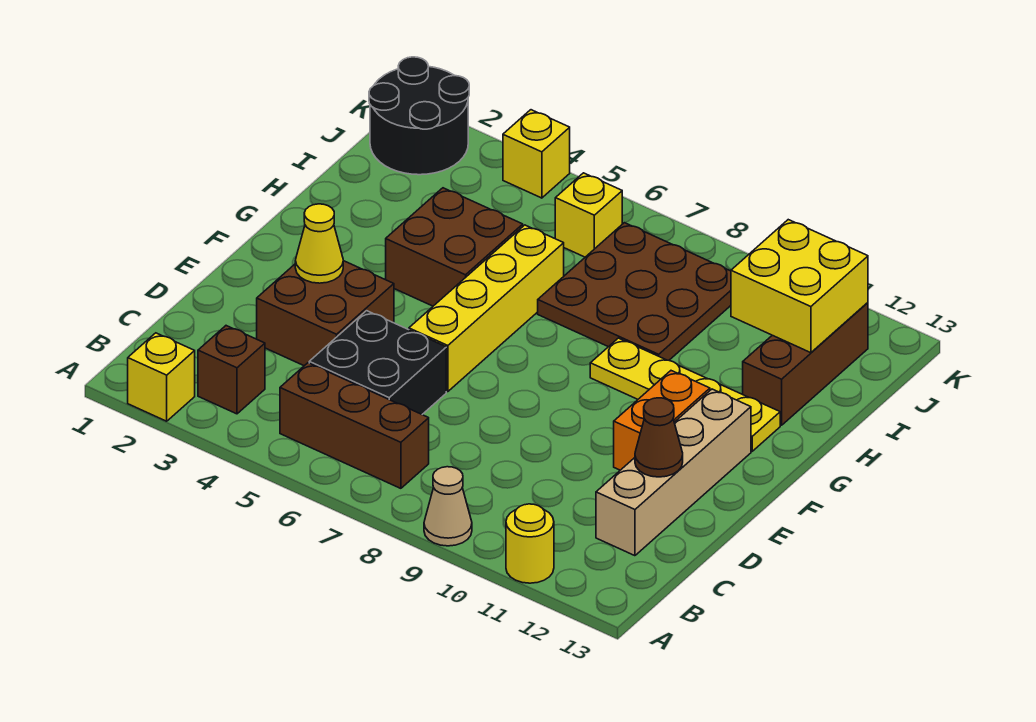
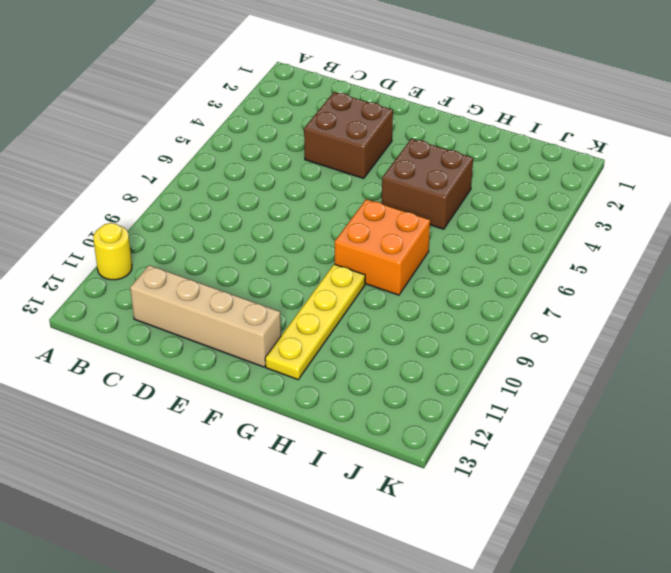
orange 2x2 brick [335,199,430,295] -> brown 3x3 plate [538,223,731,360]
none -> yellow 1x1 brick [128,333,195,421]
none -> tan 1x1 cone [424,467,472,546]
none -> brown 1x1 brick [198,326,265,414]

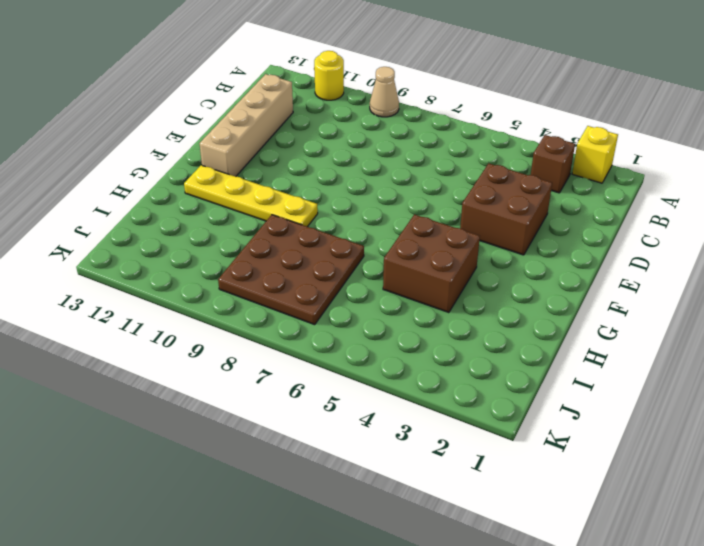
none -> brown 1x3 brick [280,363,429,488]
none -> black 2x2 brick [309,311,446,414]
none -> yellow 1x4 brick [409,225,564,392]

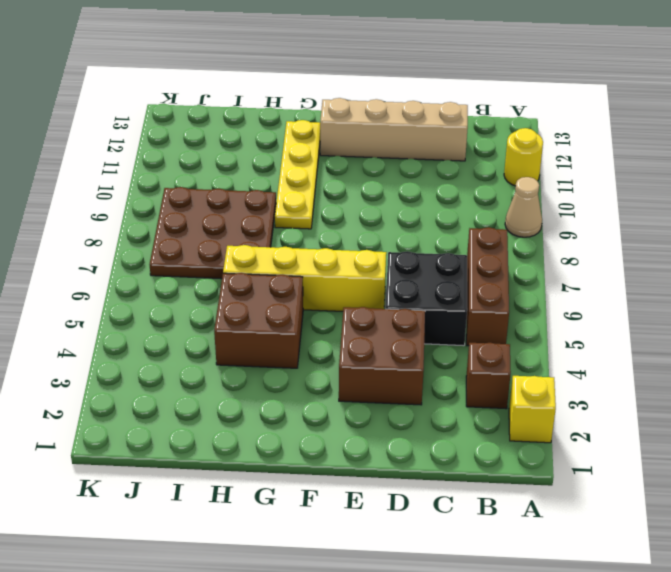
none -> orange 1x2 brick [614,371,710,470]
none -> brown 1x3 brick [743,303,868,425]
none -> black 2x2 round brick [369,57,469,175]

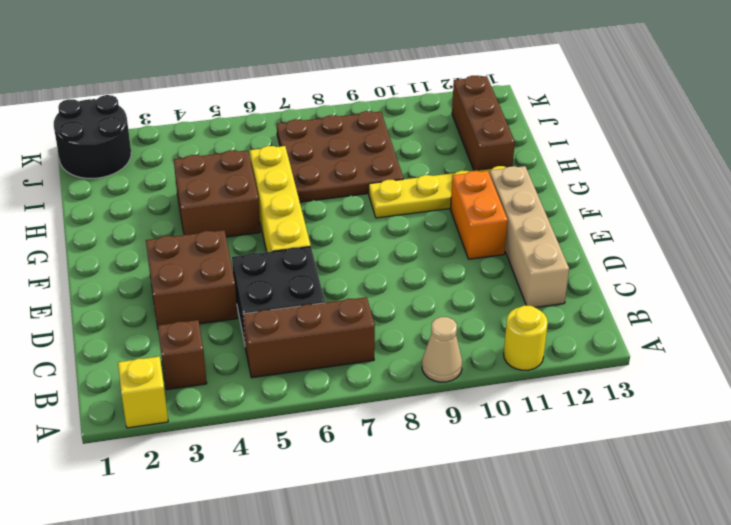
none -> yellow 1x1 brick [555,173,622,257]
none -> yellow 1x1 brick [503,110,570,198]
none -> brown 1x1 cone [635,398,683,477]

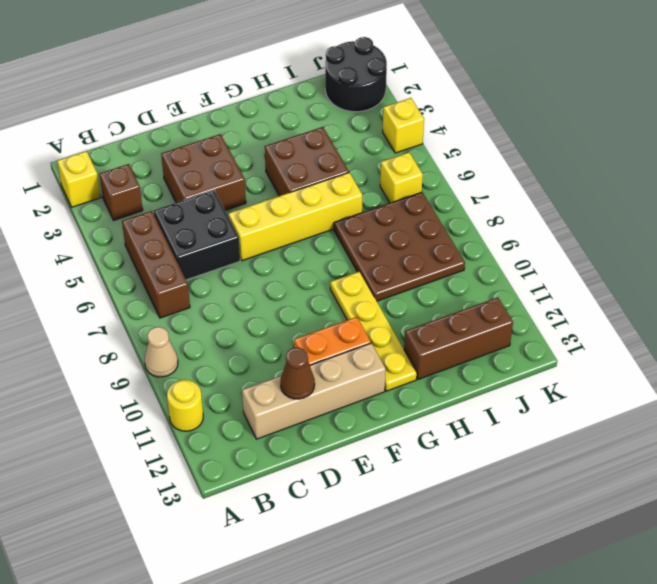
none -> yellow 1x1 cone [295,204,343,283]
none -> yellow 2x2 brick [731,220,868,353]

